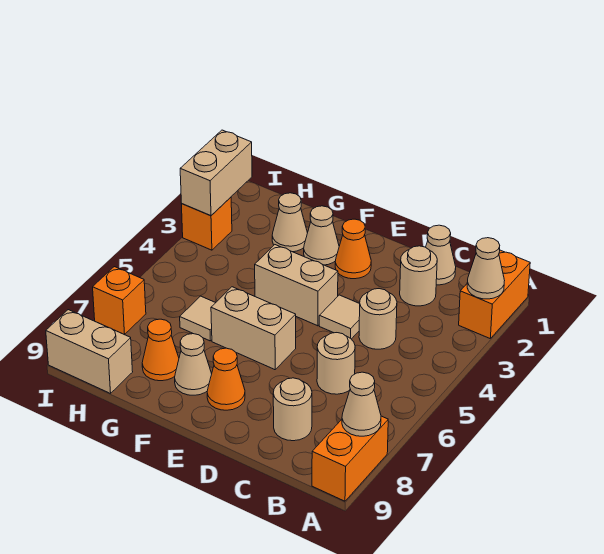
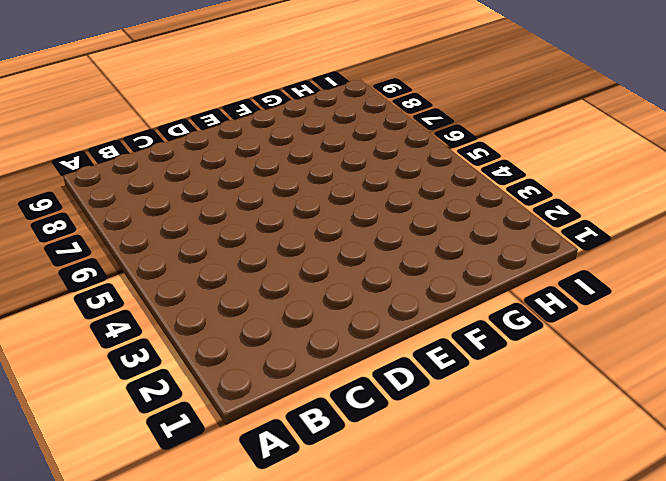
none -> orange 1x2 brick [459,250,530,338]
none -> orange 1x2 brick [312,416,388,501]
none -> tan 1x1 cone [426,225,456,285]

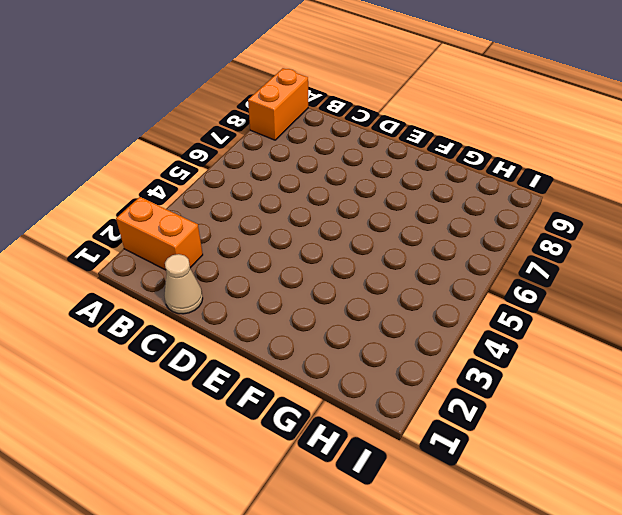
orange 1x2 brick [116,197,203,270] -> orange 1x2 brick turned to [459,250,530,338]
none -> tan 1x1 round brick [400,246,437,306]
none -> tan 1x1 round brick [359,289,397,349]
none -> tan 1x1 round brick [317,333,355,394]

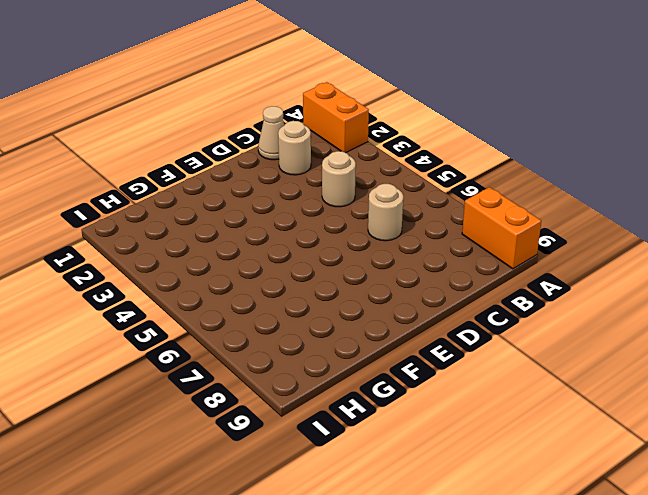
none -> tan 1x1 round brick [273,378,312,441]
none -> tan 1x1 tile [319,295,360,339]
none -> orange 1x1 cone [335,219,371,279]

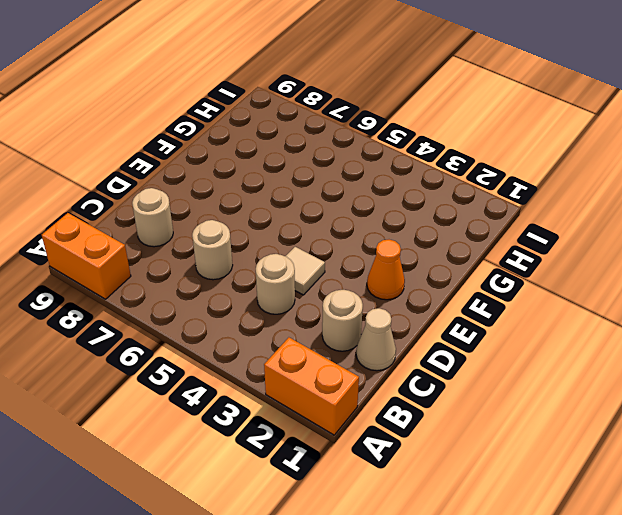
none -> tan 1x2 brick [255,245,338,326]
none -> tan 1x2 brick [211,287,296,370]
none -> orange 1x1 cone [207,348,245,410]

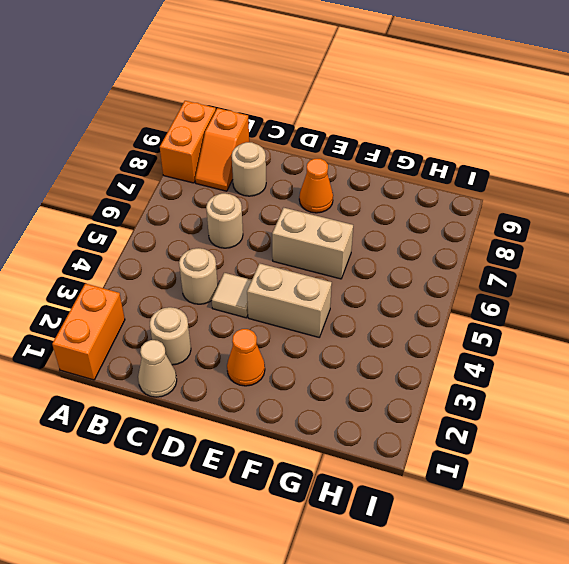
orange 1x2 slope [195,108,249,191] -> none
none -> tan 1x1 cone [304,206,339,265]
none -> tan 1x1 cone [175,334,212,395]
none -> tan 1x1 cone [272,193,307,252]

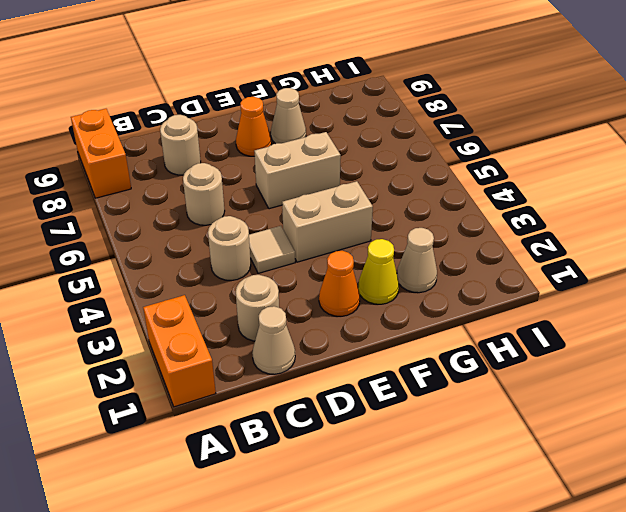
yellow 1x1 cone [358,239,399,304] -> tan 1x1 cone [304,206,339,265]
none -> tan 1x1 tile [180,296,215,341]
none -> orange 1x1 cone [142,319,179,381]
none -> tan 1x2 brick [46,310,133,393]

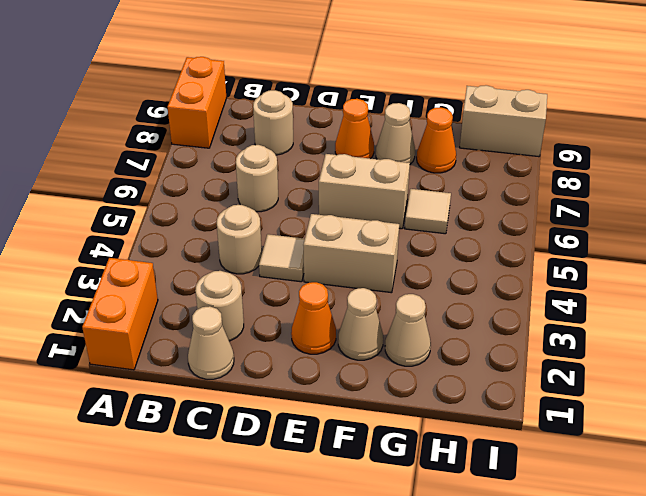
none -> orange 1x1 brick [182,197,232,250]
none -> orange 1x1 brick [93,267,146,335]
none -> tan 1x1 cone [467,238,505,299]

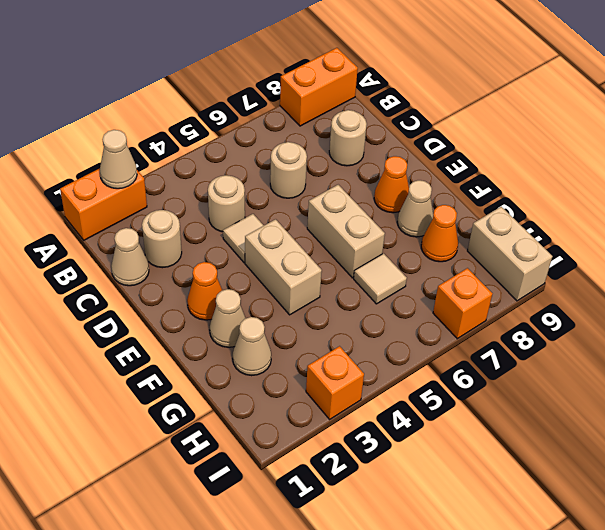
none -> tan 1x1 cone [342,372,381,436]
none -> tan 1x2 brick [180,130,252,216]

